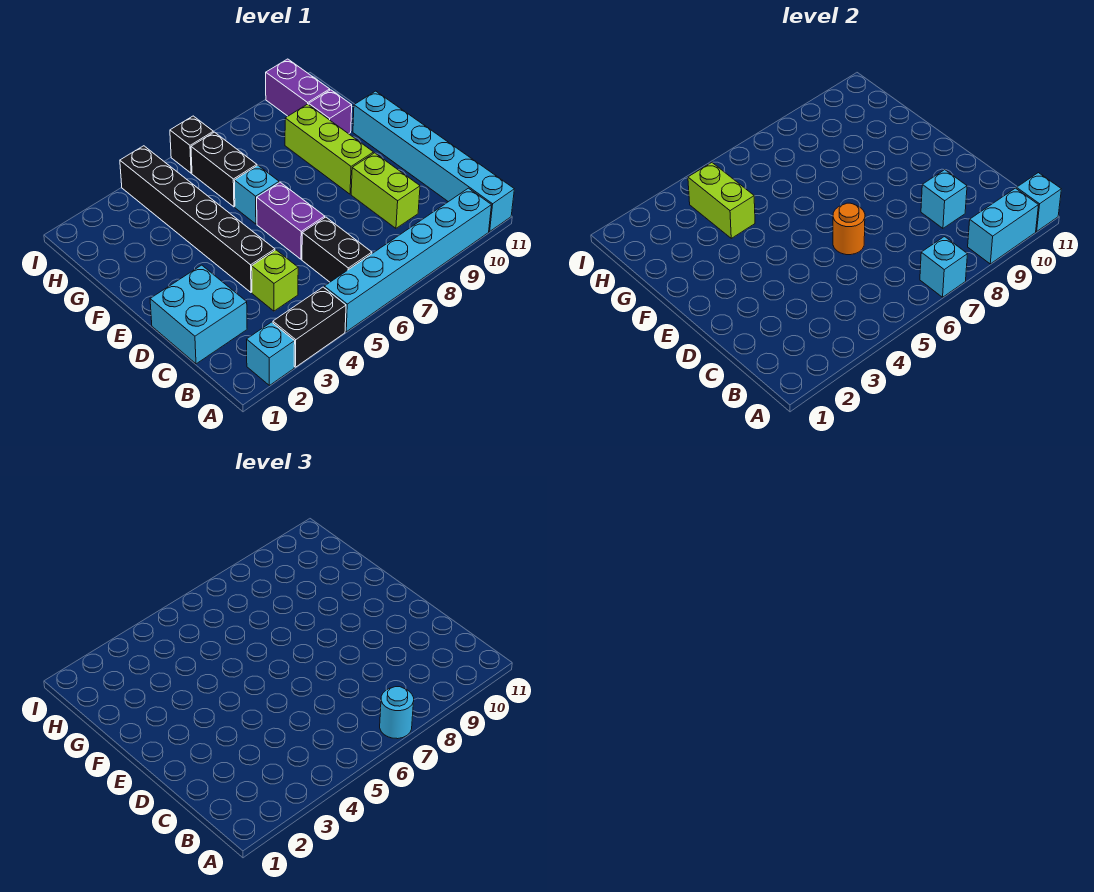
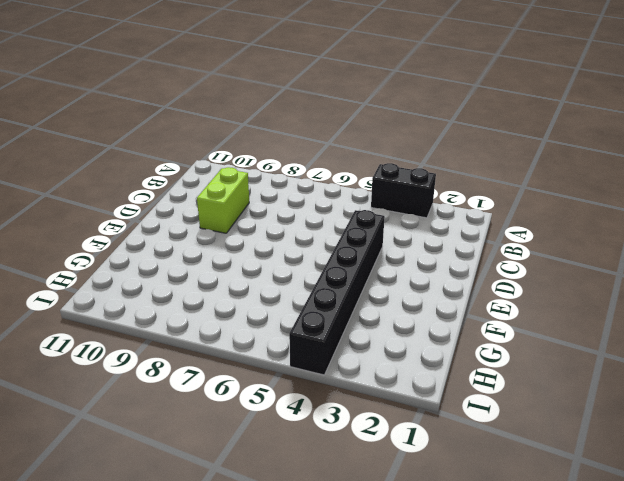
none -> cyan 1x1 brick [247,322,295,385]
none -> cyan 1x6 brick [324,188,491,332]
none -> cyan 1x6 brick [353,91,514,231]

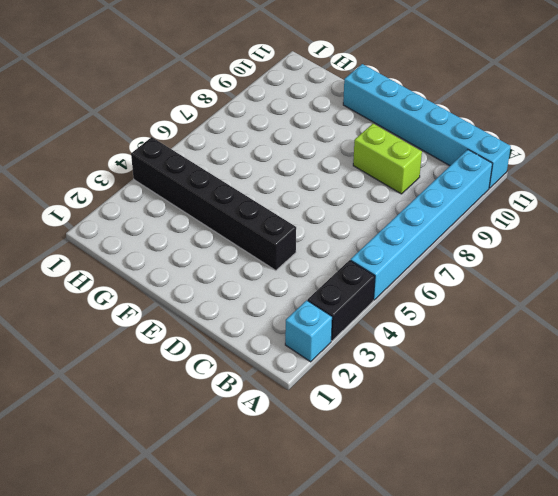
none -> black 1x2 brick [302,217,372,282]
none -> cyan 2x2 brick [150,265,247,364]
none -> lime 1x1 brick [252,250,298,311]

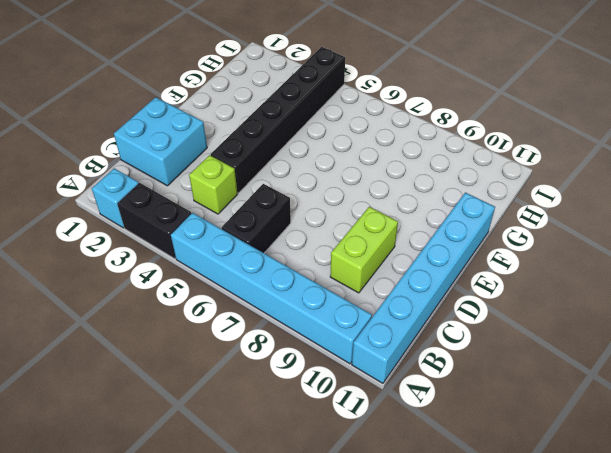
none -> purple 1x2 brick [257,182,325,259]
none -> lime 1x3 brick [285,104,374,194]
none -> cyan 1x1 brick [234,165,279,224]

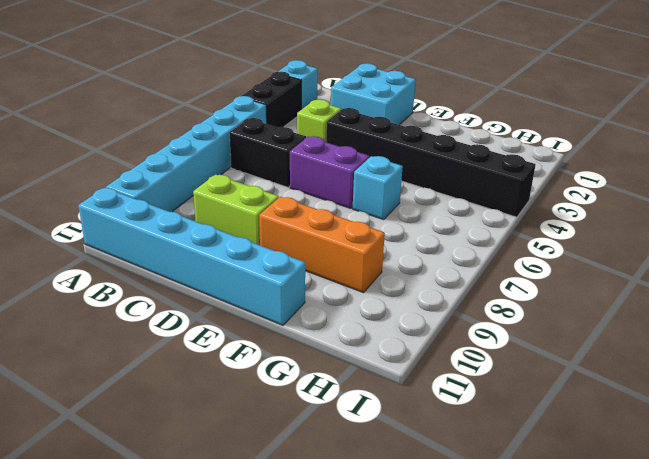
orange 1x3 brick [259,197,385,293] -> lime 1x3 brick [285,104,374,194]
none -> black 1x2 brick [191,132,257,207]
none -> purple 1x1 brick [309,90,352,134]
none -> purple 1x2 brick [266,59,330,116]

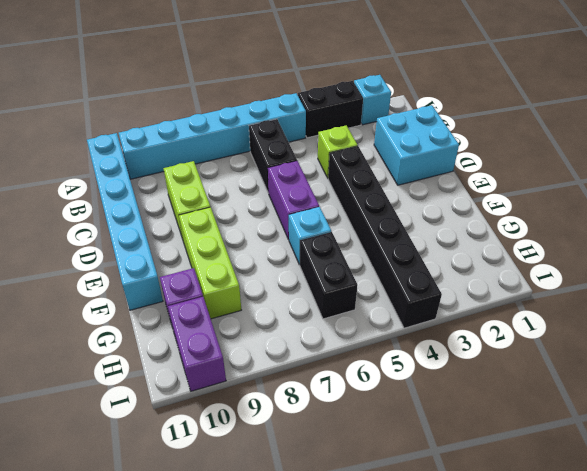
none -> black 1x1 brick [170,116,213,173]
none -> cyan 1x1 brick [920,237,967,297]
none -> cyan 1x2 brick [968,188,1038,264]

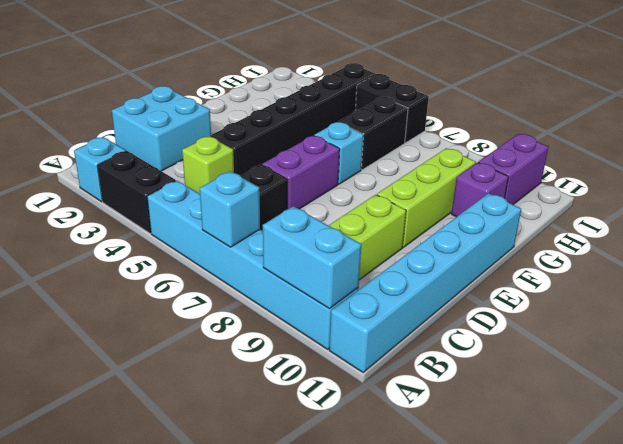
black 1x2 brick [356,74,429,143] -> black 1x1 brick [170,116,213,173]
none -> cyan 1x1 brick [1016,173,1061,231]
none -> cyan 1x1 brick [921,170,967,228]
none -> orange 1x1 round brick [833,203,865,255]

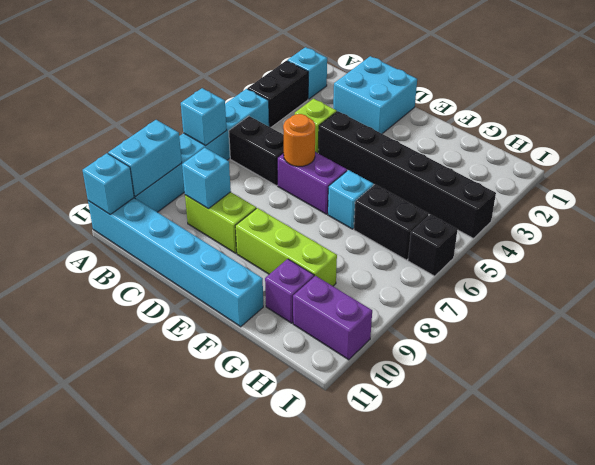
none -> lime 1x2 brick [688,163,755,238]
none -> cyan 1x1 round brick [380,687,414,739]

